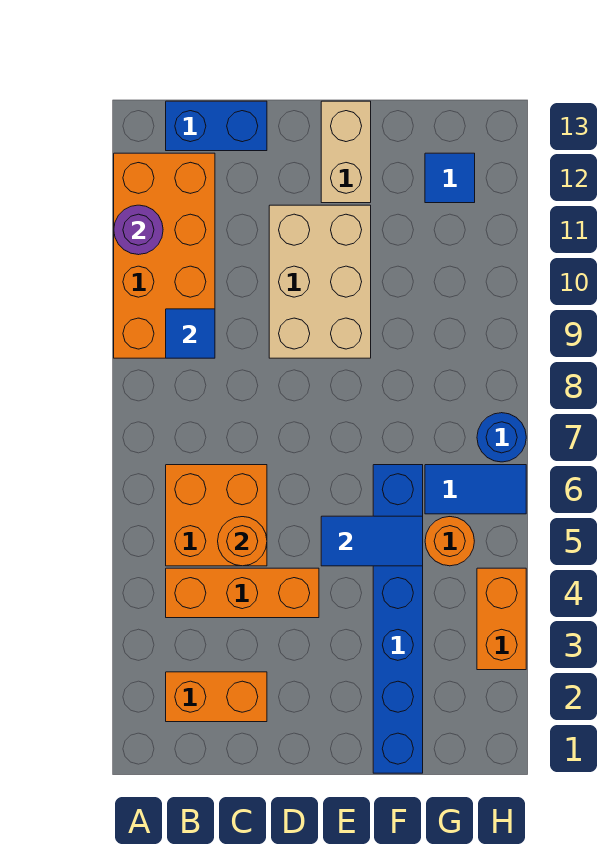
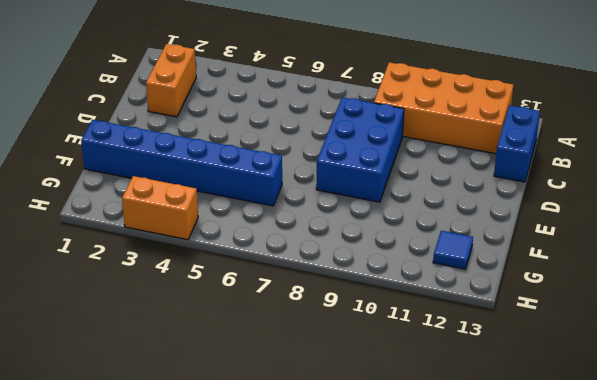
blue 2x3 brick [316,97,404,202] -> tan 2x3 brick [269,205,371,358]
none -> orange 1x3 brick [166,568,319,618]
none -> orange 2x2 brick [166,465,267,566]
none -> tan 1x2 brick [321,101,371,203]

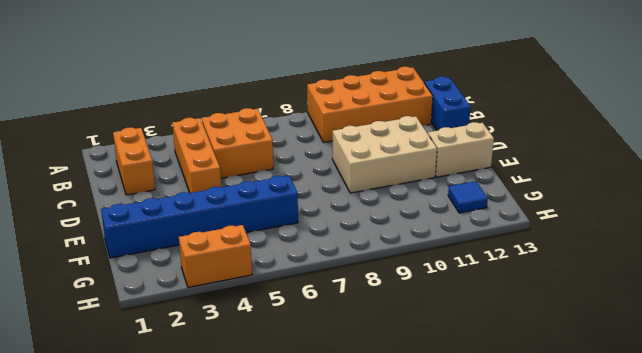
none -> orange 1x1 round brick [425,517,474,566]
none -> blue 1x2 tile [425,465,526,514]
none -> blue 1x1 round brick [477,413,526,462]

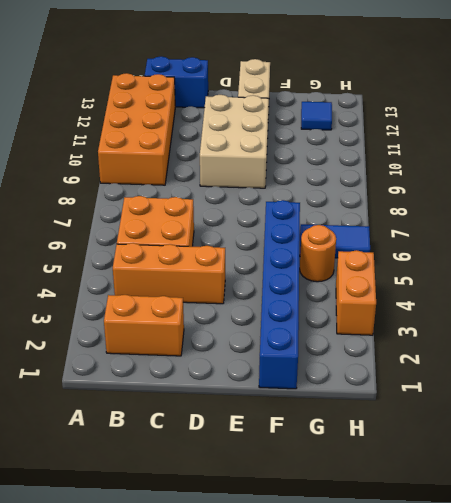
none -> blue 1x1 round brick [477,413,526,462]
none -> purple 1x1 round brick [114,205,163,255]
none -> blue 1x1 tile [166,309,215,358]

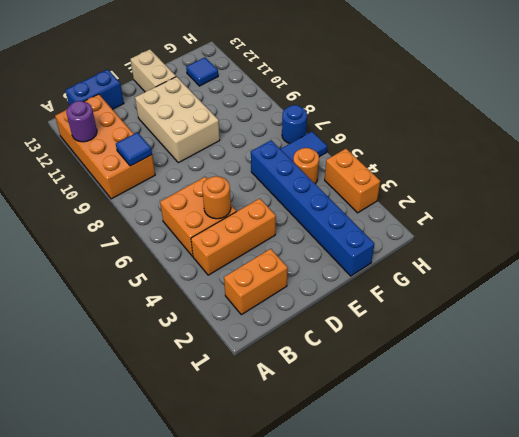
none -> blue 1x2 tile [321,516,423,566]

